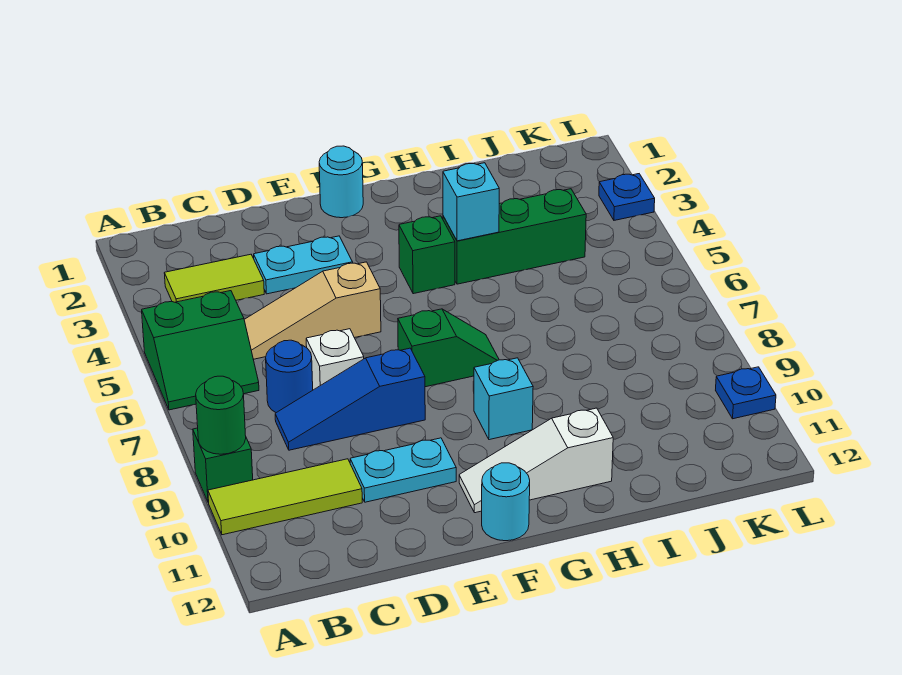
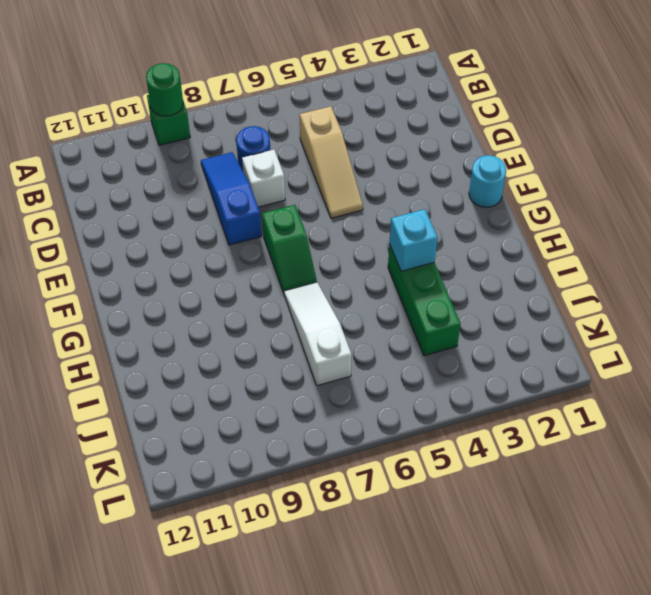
tan 1x3 slope [300,106,363,218] -> tan 1x3 slope turned to [244,262,381,359]
white 1x3 slope [284,282,352,386] -> white 1x3 slope moved to [459,408,613,513]
none -> green 2x2 slope [142,291,259,410]
none -> lime 1x3 tile [208,459,362,535]
none -> lime 1x2 tile [164,254,264,302]

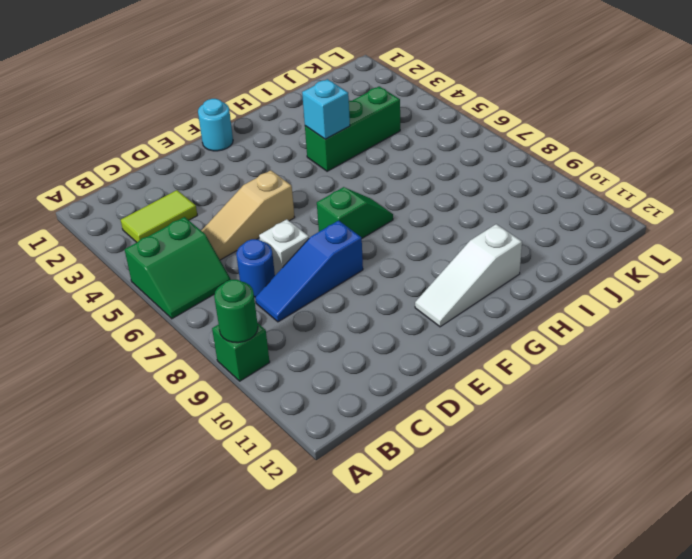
none -> lime 1x3 tile [208,459,362,535]
none -> cyan 1x2 plate [254,236,353,294]
none -> cyan 1x2 plate [350,438,456,502]

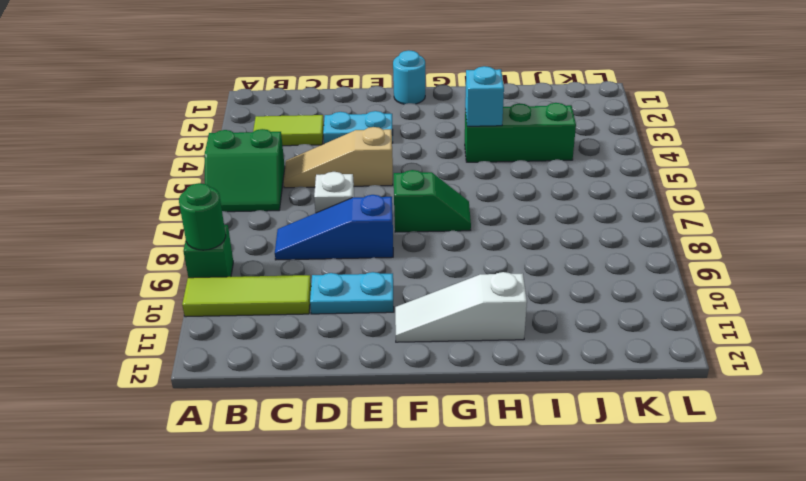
none -> blue 1x1 round brick [266,340,313,413]
none -> cyan 1x1 round brick [482,463,530,541]
none -> green 1x1 brick [399,216,455,294]

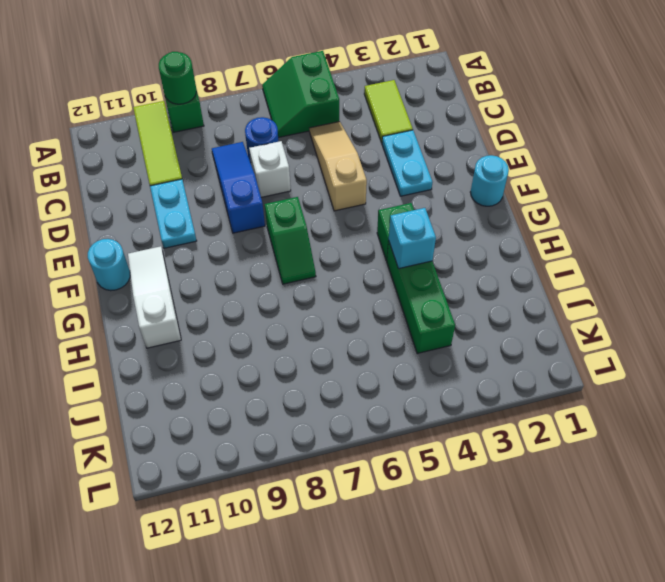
none -> cyan 1x1 brick [474,358,533,440]
none -> blue 1x1 plate [599,174,655,220]
none -> blue 1x1 plate [716,367,776,419]

